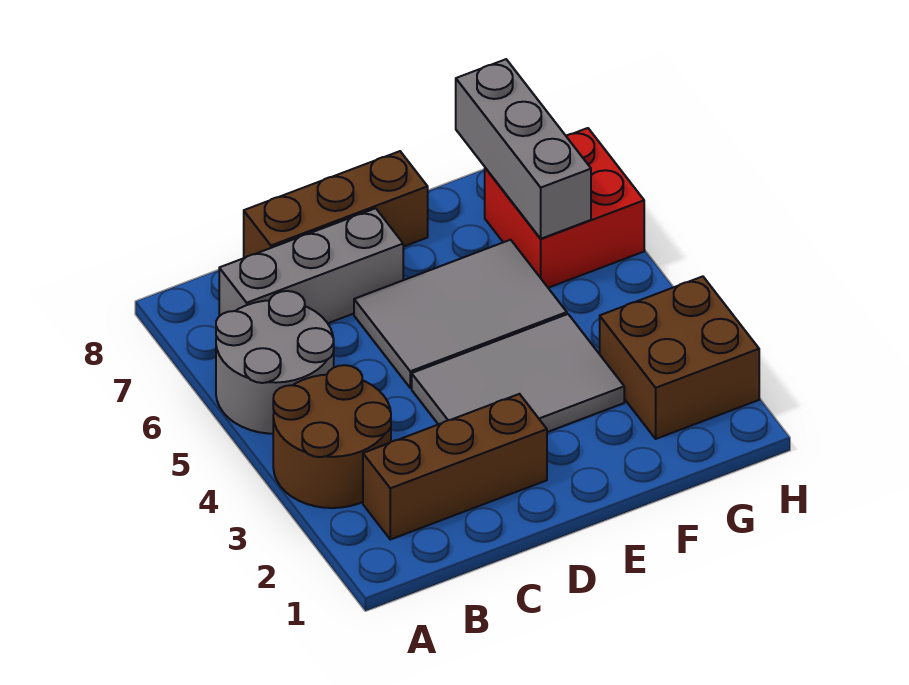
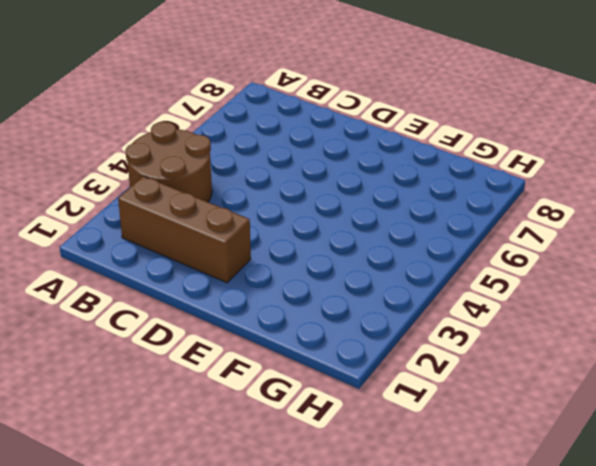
none -> grey 2x2 round brick [216,291,334,434]
none -> grey 1x3 brick [219,208,403,323]

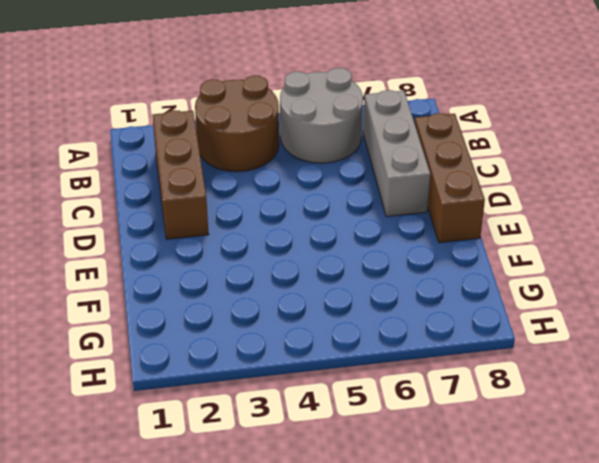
none -> grey 2x3 tile [412,314,624,432]
none -> grey 2x3 tile [354,240,567,388]

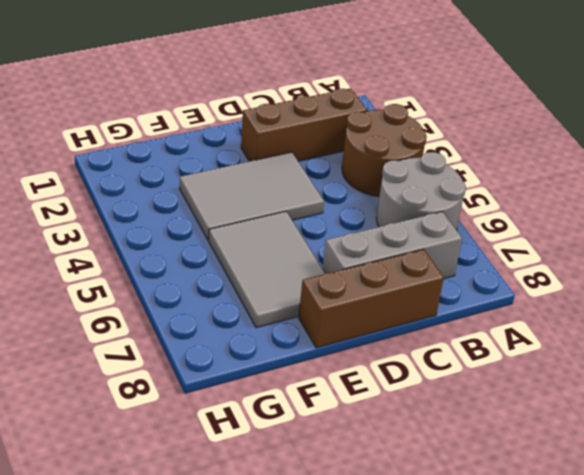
grey 2x3 tile [209,211,325,328] -> grey 2x3 tile turned to [354,240,567,388]
none -> brown 2x2 brick [600,276,759,439]
none -> red 2x2 brick [485,128,644,288]

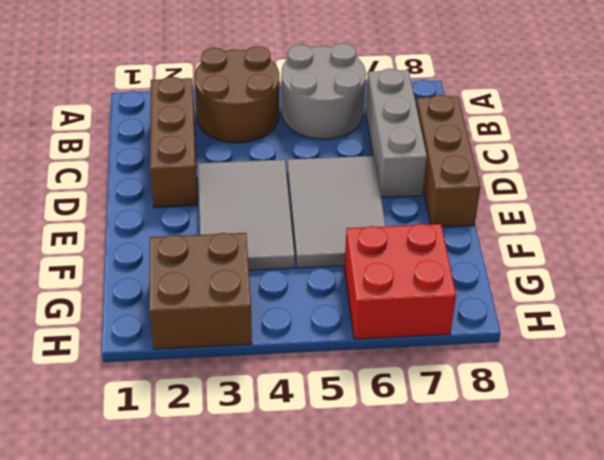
none -> grey 1x3 brick [456,59,591,239]

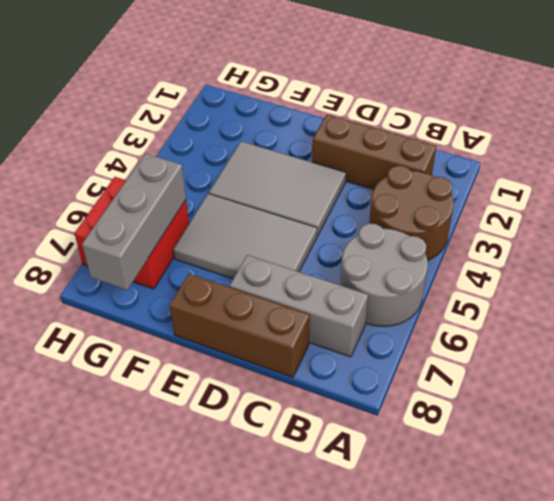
none -> brown 2x2 brick [600,276,759,439]

